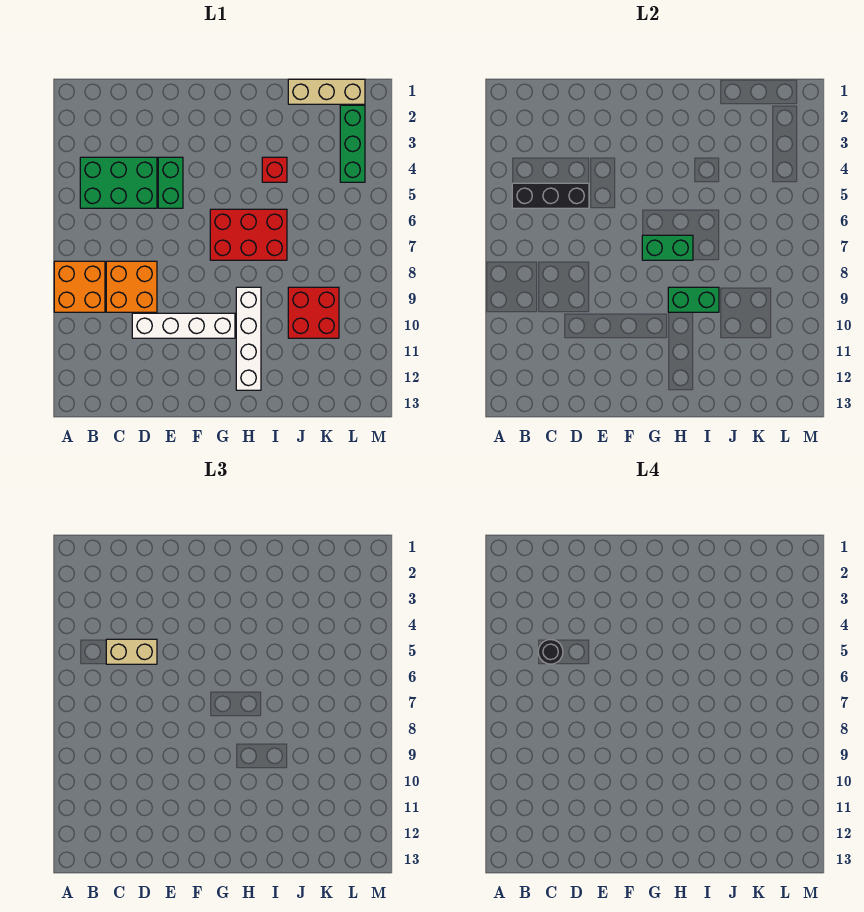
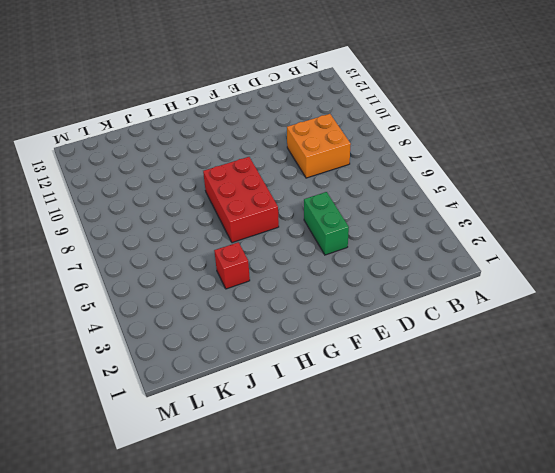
red 2x3 brick [203,157,279,243] -> red 2x3 brick turned to [210,209,287,260]
none -> orange 2x2 brick [54,261,105,312]
none -> green 2x3 brick [80,157,157,208]
none -> white 1x4 brick [132,313,235,338]

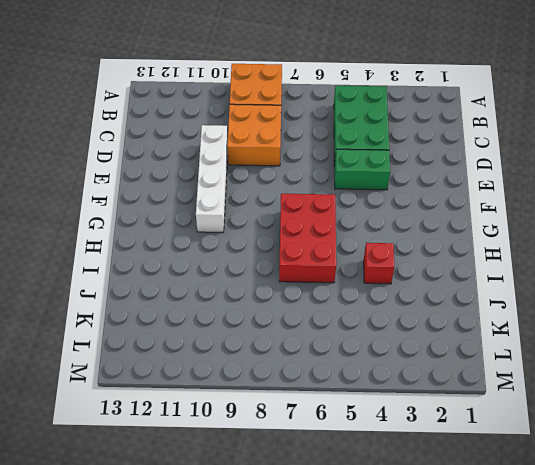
none -> white 1x4 brick [236,287,261,390]
none -> tan 1x3 brick [288,79,365,104]
none -> red 2x2 brick [288,287,339,338]

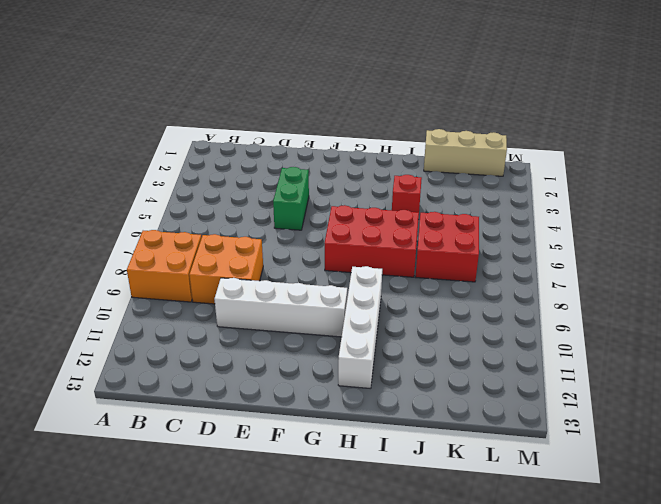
red 2x2 brick [416,212,479,282] -> red 2x2 brick moved to [288,287,339,338]
none -> green 2x3 brick [80,157,157,208]
none -> green 1x3 brick [340,105,365,182]
none -> black 1x3 brick [512,183,589,208]

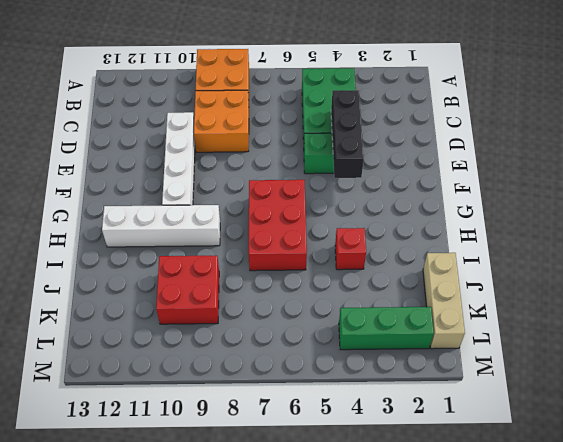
black 1x3 brick [331,90,364,178] -> black 1x3 brick moved to [512,183,589,208]
none -> green 1x2 brick [642,235,693,260]
none -> green 1x2 brick [668,287,719,312]
none -> tan 1x2 brick [106,639,157,664]

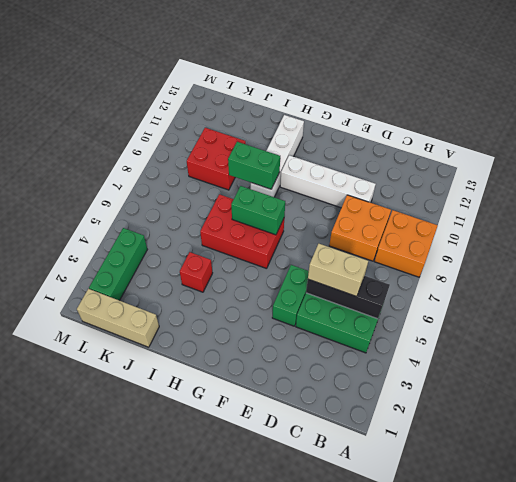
none -> black 1x1 round brick [538,640,563,664]

